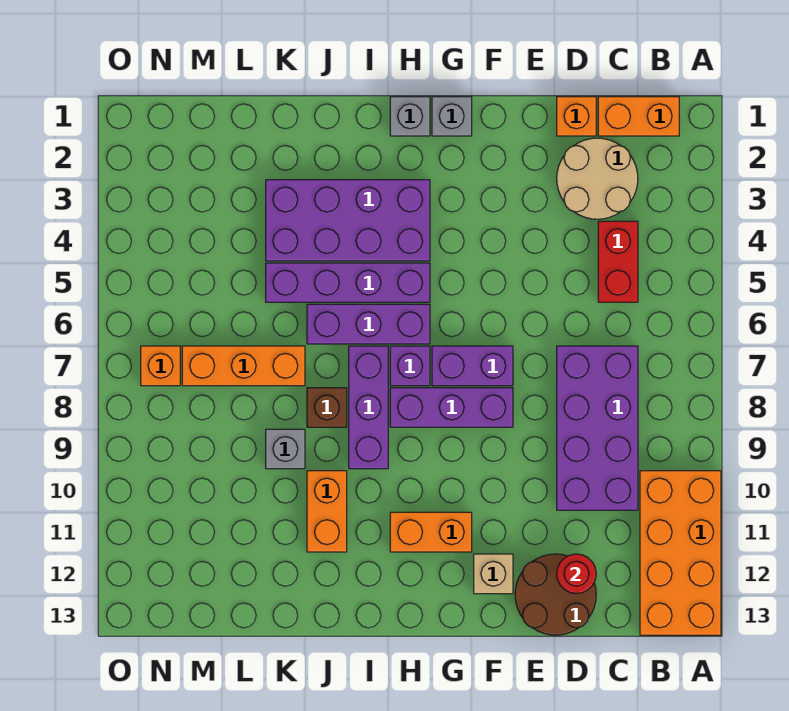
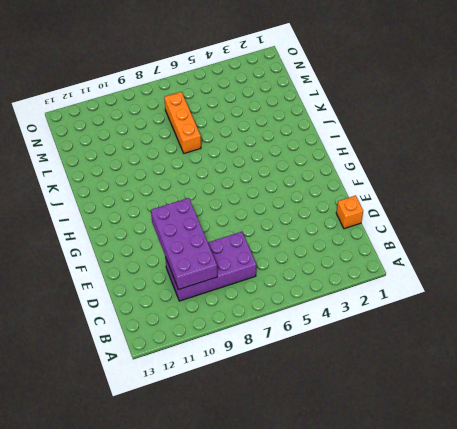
purple 2x4 brick [151,198,217,290] -> purple 2x4 brick moved to [266,180,430,261]
none -> orange 2x4 brick [640,471,721,635]
none -> orange 1x2 brick [598,97,679,136]
none -> tan 2x2 round brick [557,138,638,219]

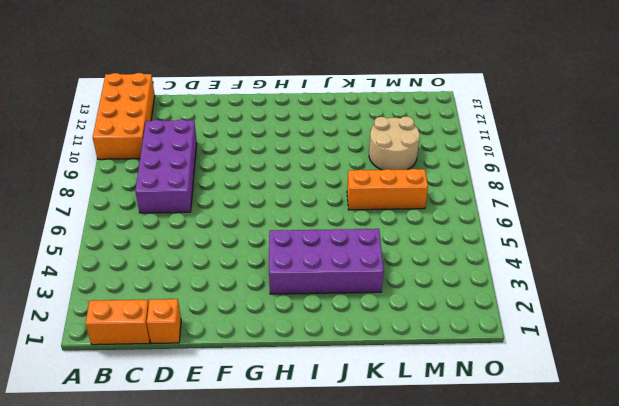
tan 2x2 round brick [369,116,420,170] -> tan 2x2 round brick moved to [557,138,638,219]
none -> red 1x2 brick [598,221,638,302]
none -> brown 2x2 round brick [515,554,596,635]
none -> purple 1x2 brick [432,346,513,386]

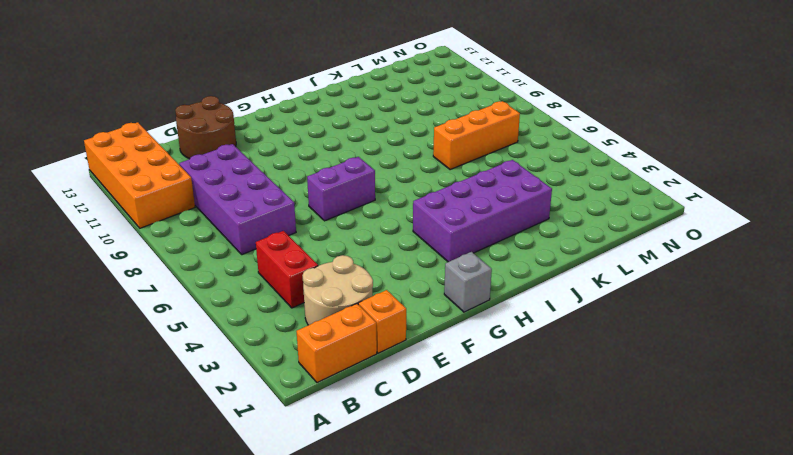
none -> purple 1x3 brick [390,388,513,427]
none -> tan 1x1 brick [474,554,513,594]
none -> orange 1x2 brick [390,512,472,552]

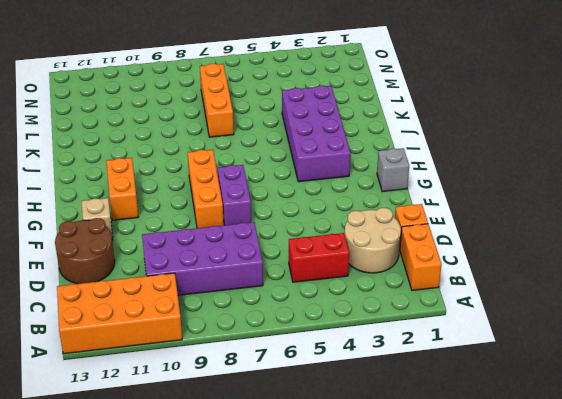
orange 1x3 brick [188,150,224,228] -> purple 1x3 brick [390,388,513,427]
none -> grey 1x1 brick [390,97,430,136]
none -> purple 1x4 brick [266,263,430,302]
none -> purple 1x3 brick [307,304,430,344]

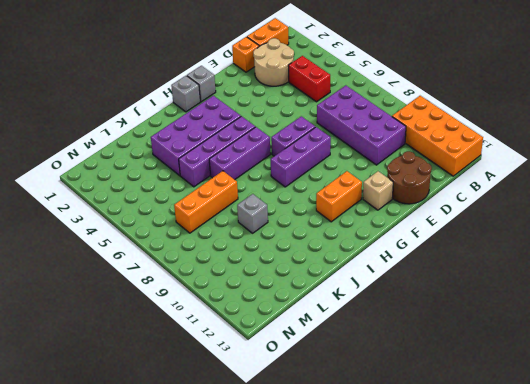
none -> purple 1x1 brick [390,346,430,386]
none -> purple 1x3 brick [349,346,388,469]
none -> brown 1x1 brick [307,388,347,427]

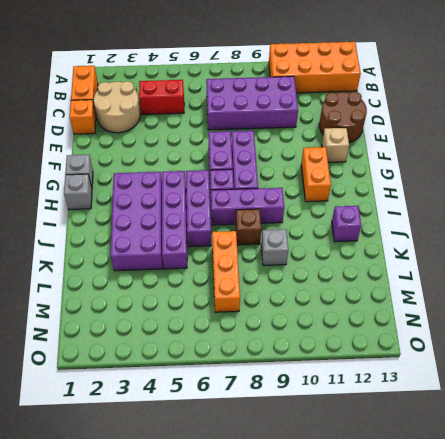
purple 1x1 brick [332,206,361,242] -> none
none -> orange 1x2 brick [307,471,347,552]
none -> orange 1x1 brick [141,346,180,386]
none -> red 1x1 round brick [557,554,596,594]

